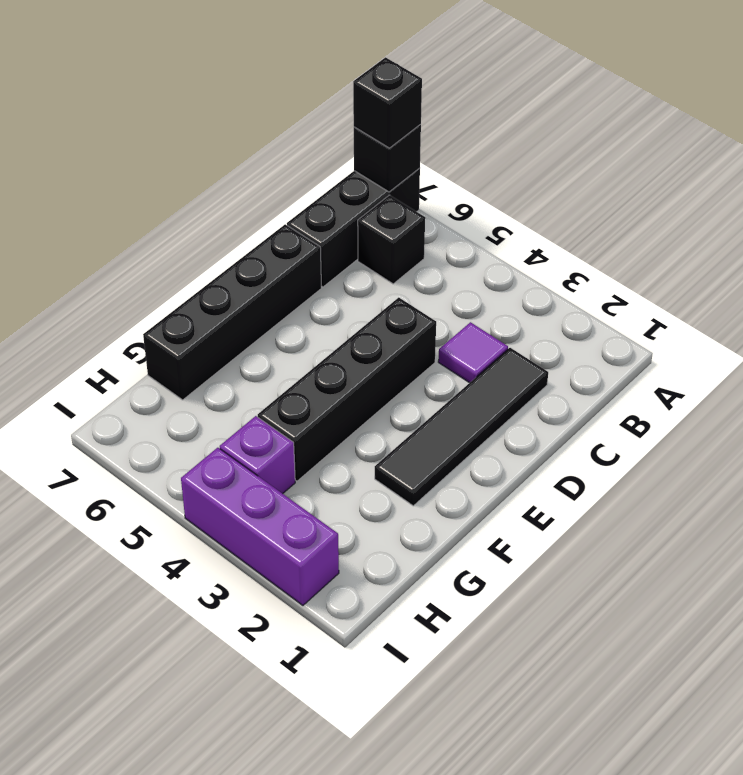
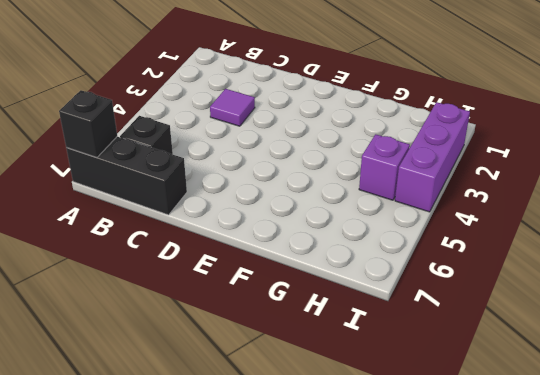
none -> black 1x4 tile [375,348,548,506]
none -> black 1x4 brick [258,298,436,481]

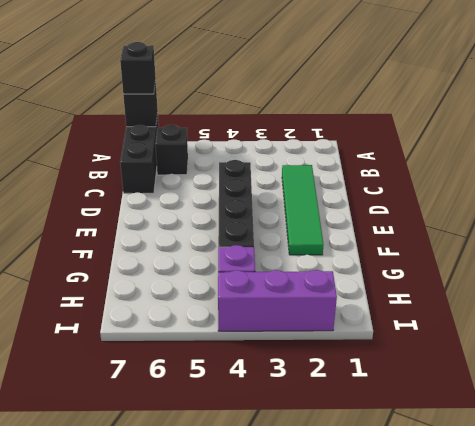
green 1x4 tile [282,165,324,255] -> black 1x4 tile [375,348,548,506]
none -> purple 1x1 tile [438,322,508,383]
none -> black 1x4 brick [143,224,321,400]

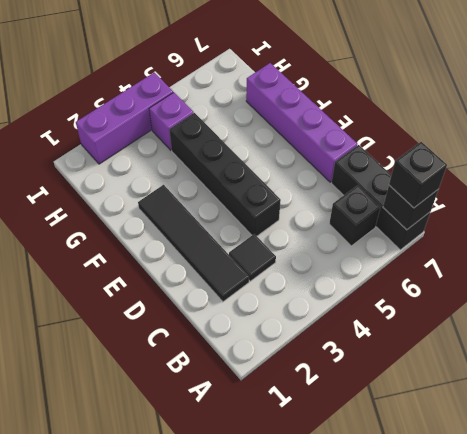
black 1x1 tile [229,234,276,281] -> purple 1x1 tile [438,322,508,383]
purple 1x4 brick [246,63,357,182] -> black 1x4 brick [143,224,321,400]

